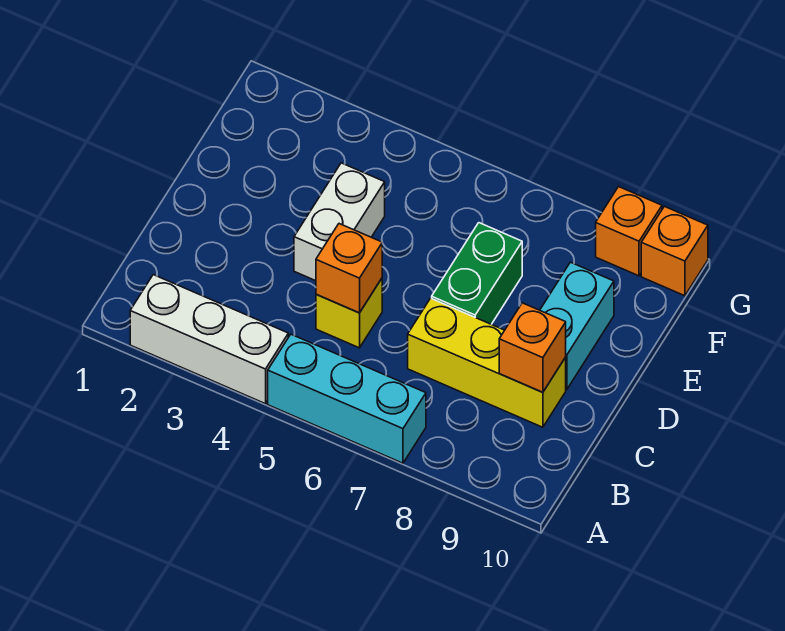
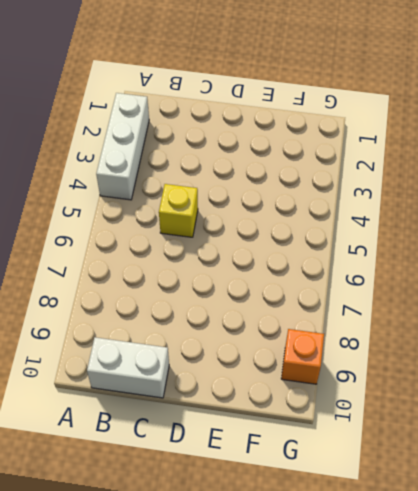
white 1x2 brick [87,337,169,398] -> white 1x2 brick moved to [294,163,385,281]
none -> cyan 1x3 brick [268,334,426,463]
none -> yellow 1x3 brick [408,298,566,427]

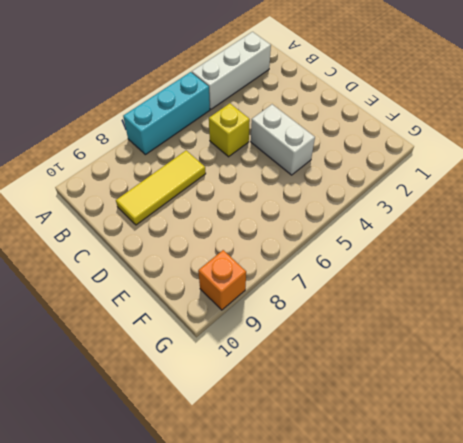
yellow 1x3 tile [116,151,206,225] -> yellow 1x3 brick [408,298,566,427]
none -> green 1x2 brick [432,223,522,324]
none -> cyan 1x2 brick [540,262,614,389]

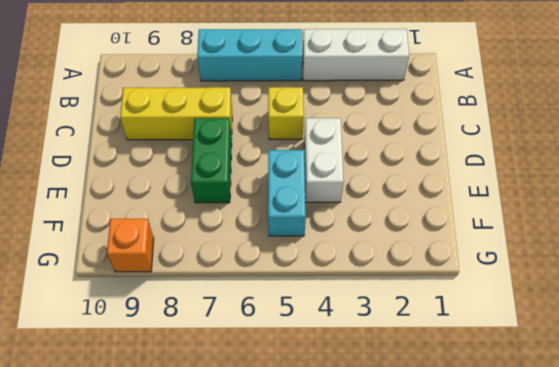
cyan 1x2 brick [268,150,306,236] -> cyan 1x2 brick moved to [540,262,614,389]
none -> orange 1x1 brick [641,206,708,296]
none -> orange 1x1 brick [316,224,382,313]

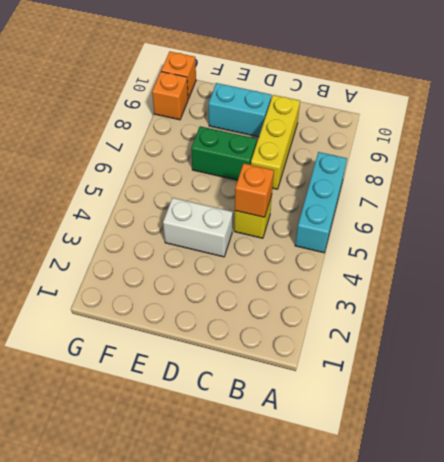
none -> white 1x3 brick [130,275,288,404]
none -> orange 1x1 brick [499,303,566,392]

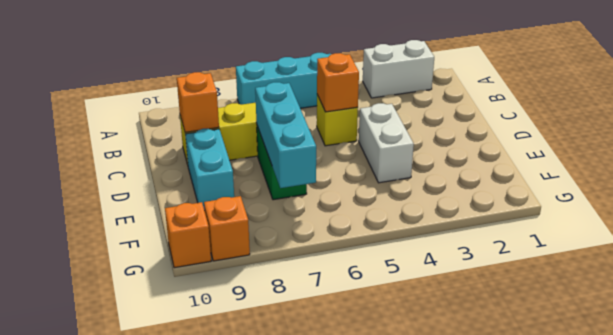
white 1x2 brick [363,40,434,98] -> white 1x3 brick [130,275,288,404]
cyan 1x3 brick [255,82,316,188] -> none

